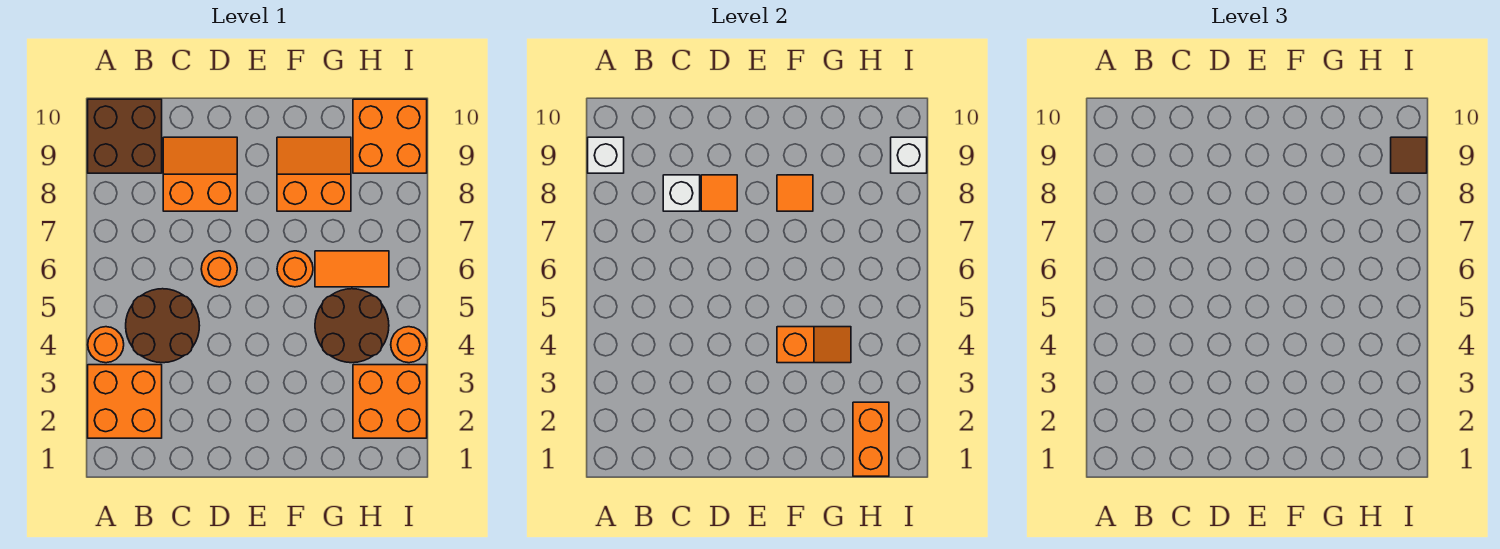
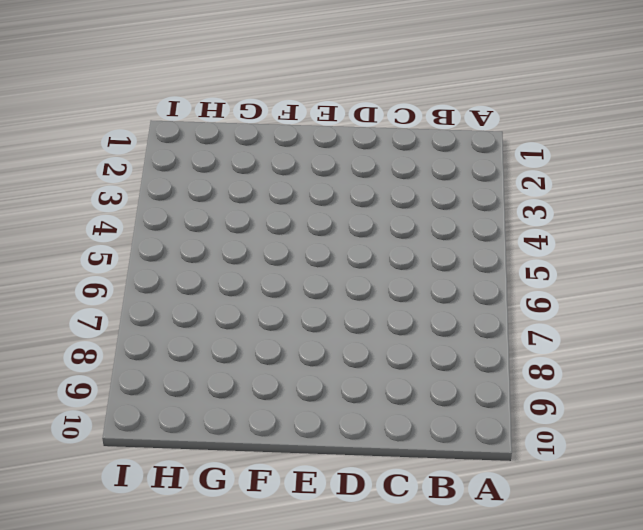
none -> orange 2x2 brick [88,365,162,438]
none -> orange 1x1 round brick [88,327,124,363]
none -> brown 2x2 brick [88,99,162,173]

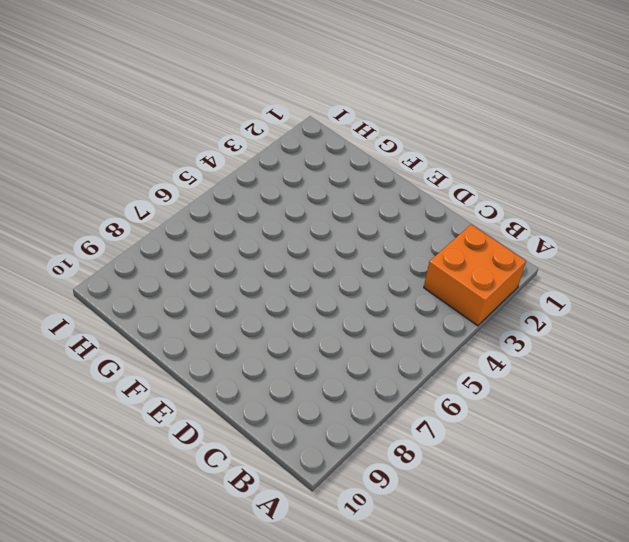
none -> orange 1x1 round brick [88,327,124,363]
none -> brown 2x2 brick [88,99,162,173]
none -> brown 2x2 round brick [126,289,200,363]

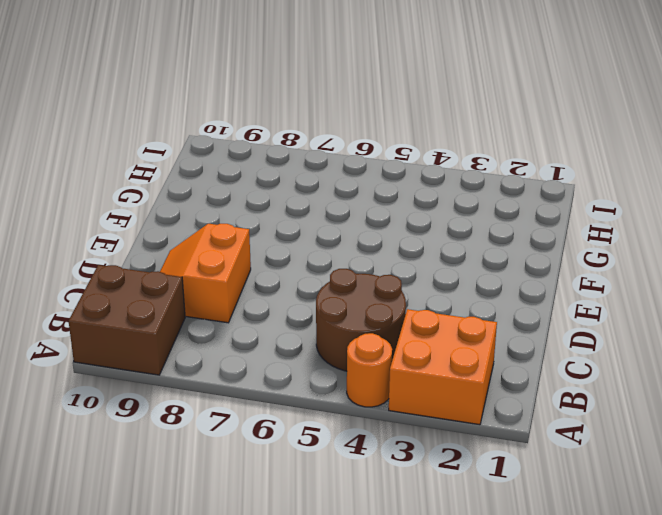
none -> orange 1x1 round brick [201,251,237,287]
none -> orange 1x1 round brick [277,251,313,287]
none -> orange 2x2 slope [277,137,351,211]

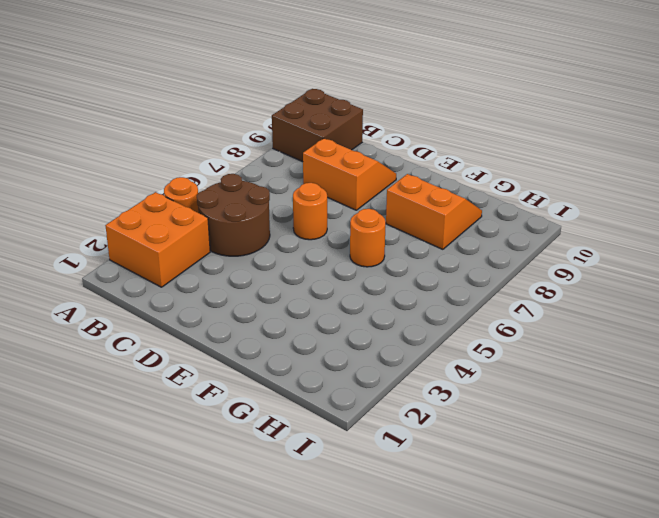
none -> brown 2x2 round brick [315,289,389,363]
none -> orange 1x2 tile [315,251,389,287]
none -> orange 2x2 brick [353,365,427,438]

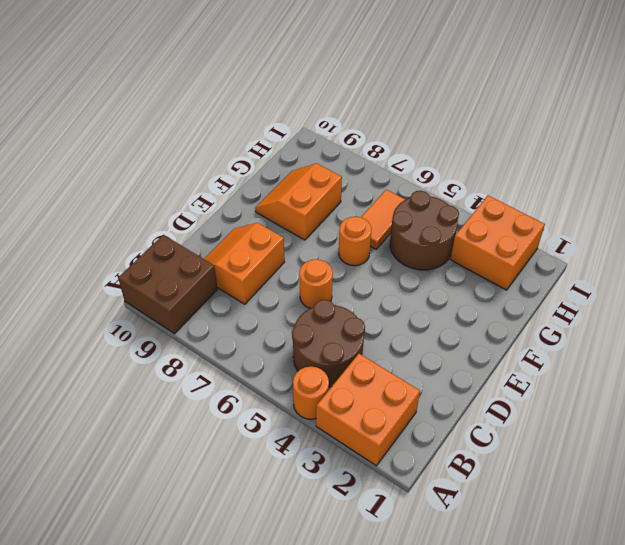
none -> orange 2x2 brick [353,99,427,173]
none -> orange 1x1 round brick [391,327,427,363]
none -> white 1x1 brick [588,137,624,173]

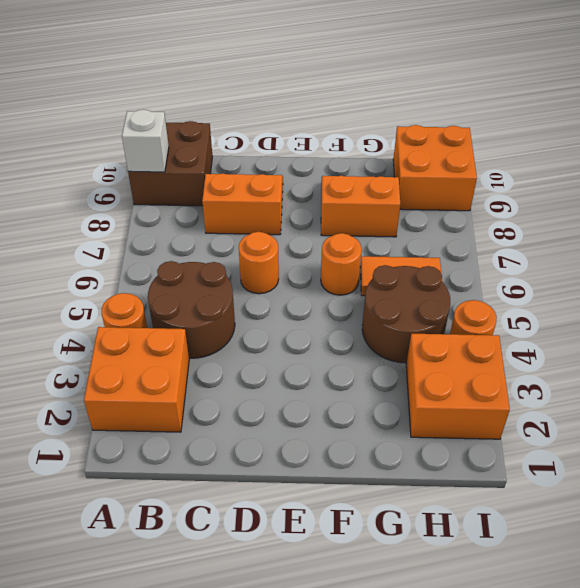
none -> white 1x1 brick [663,175,700,211]
none -> orange 1x1 tile [701,175,737,211]
none -> orange 1x2 slope [777,327,851,363]

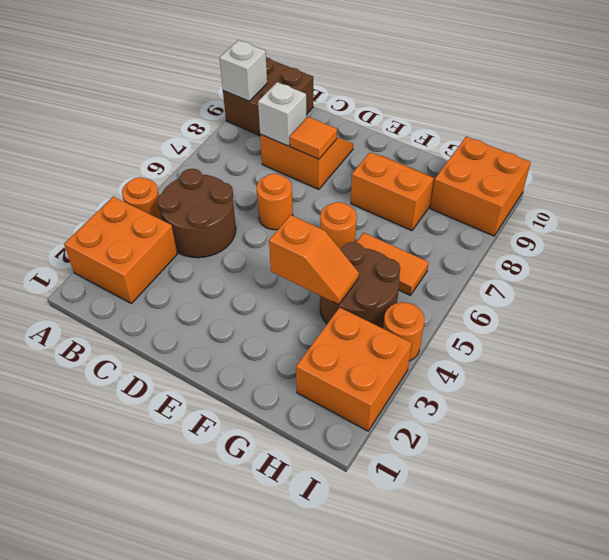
none -> orange 1x1 tile [777,175,813,211]
none -> orange 1x2 brick [853,402,889,476]
none -> white 1x1 brick [891,137,927,173]

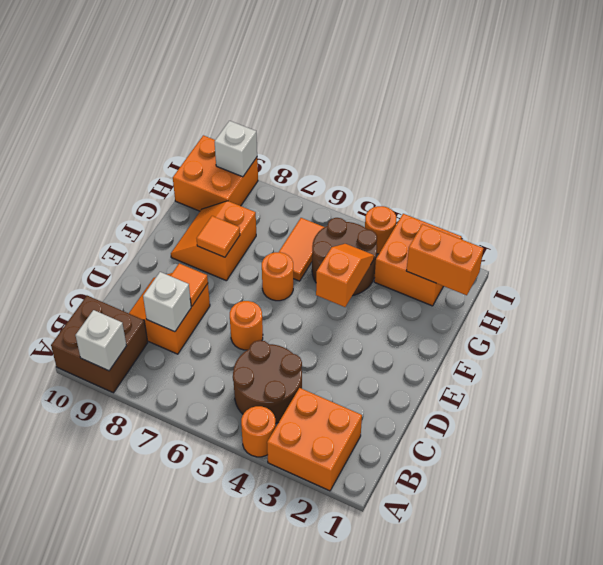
none -> brown 1x1 tile [1391,137,1427,173]

